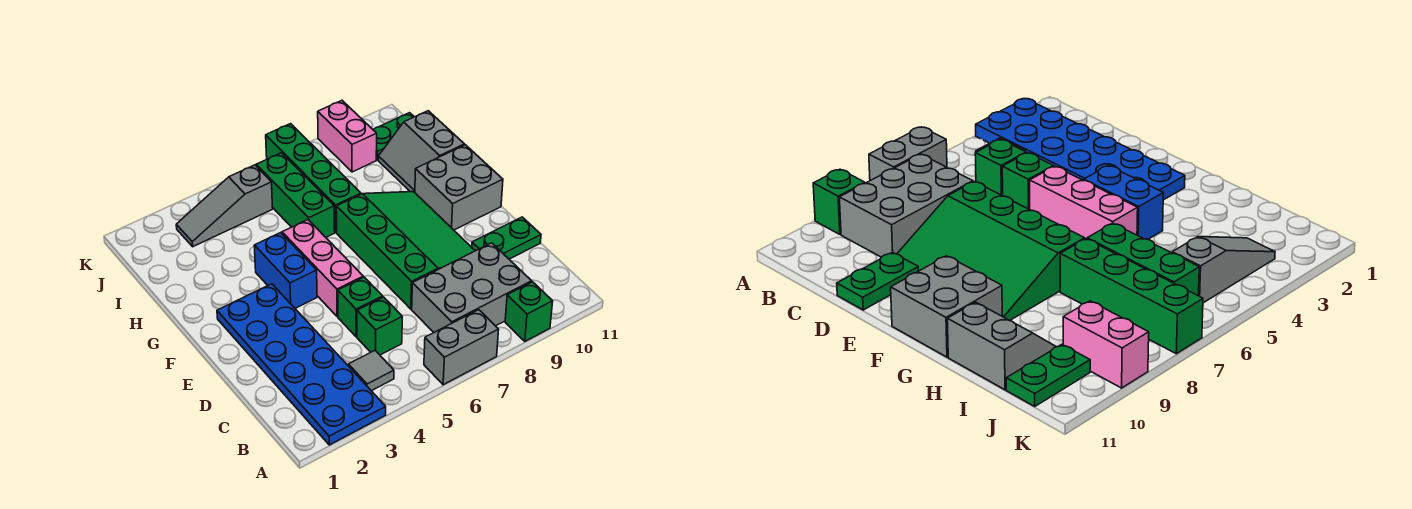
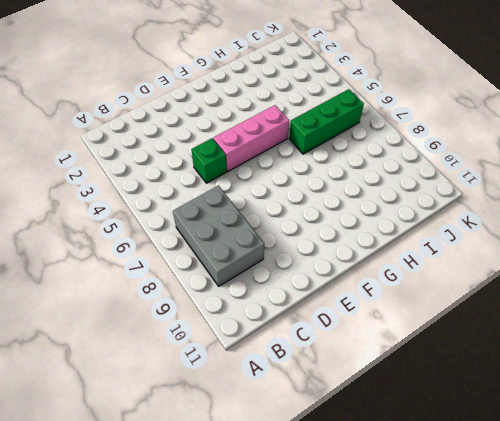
none -> blue 2x6 plate [217,284,386,445]
none -> grey 1x2 brick [424,310,499,385]
none -> green 1x1 brick [505,282,553,341]

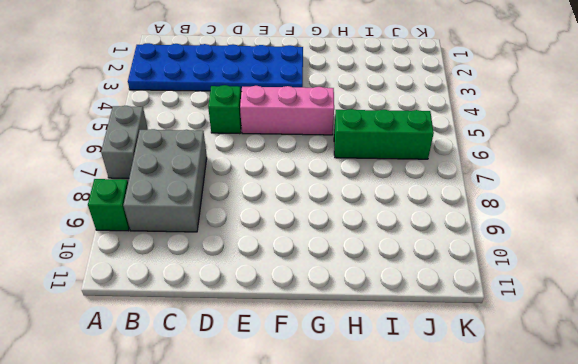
none -> grey 1x1 tile [348,351,394,391]
none -> green 1x1 brick [357,297,402,355]
none -> green 3x4 slope [336,192,475,309]

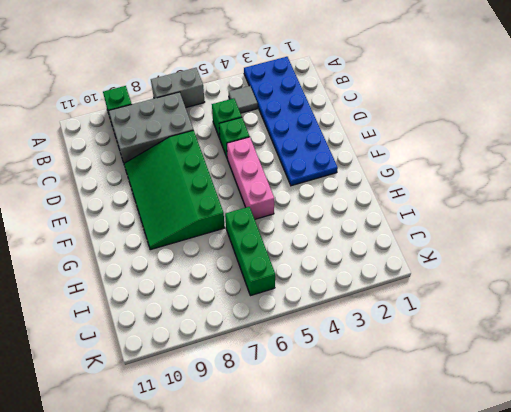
none -> green 1x2 plate [472,217,541,259]
none -> blue 1x2 brick [254,233,317,308]
none -> grey 2x2 brick [415,145,503,230]

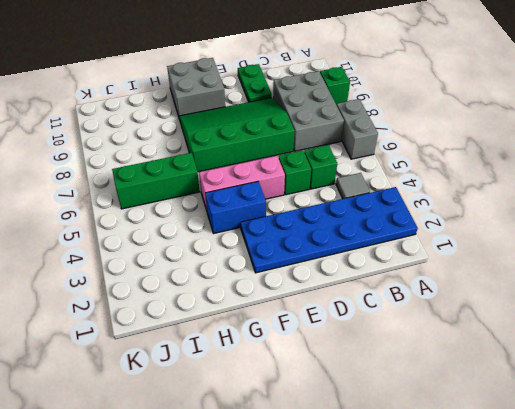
none -> green 1x4 brick [266,124,361,232]
none -> grey 2x2 slope [378,111,464,192]
none -> grey 1x3 slope [176,165,273,247]

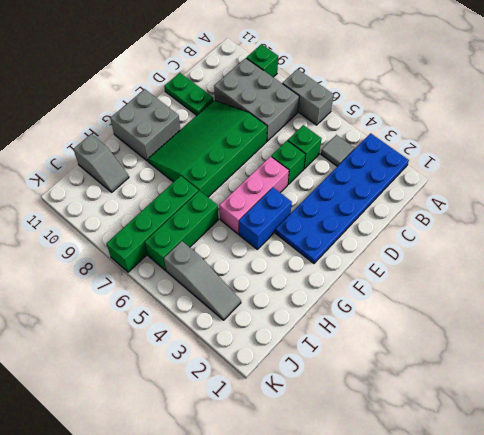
grey 1x2 slope [74,134,129,192] -> grey 2x2 slope [378,111,464,192]
none -> pink 1x2 brick [318,101,377,172]
none -> green 1x2 plate [373,113,414,160]

